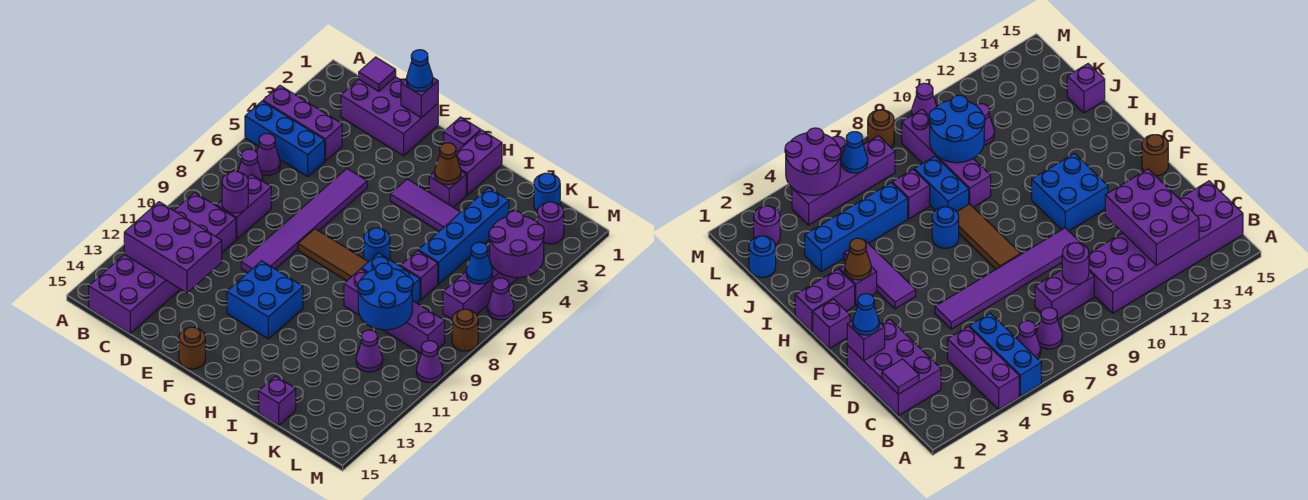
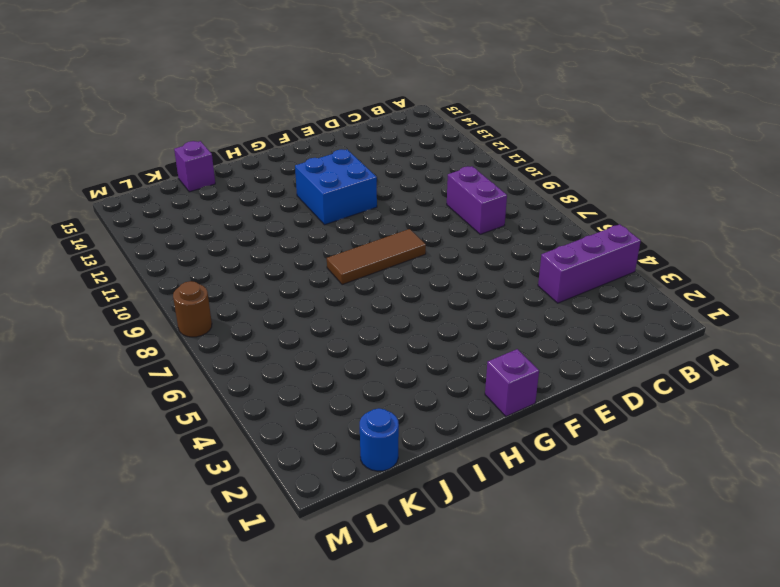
none -> blue 1x3 brick [245,101,325,176]
none -> purple 1x1 cone [257,134,280,175]
none -> purple 1x1 cone [238,149,263,181]
none -> purple 2x6 brick [89,193,236,333]

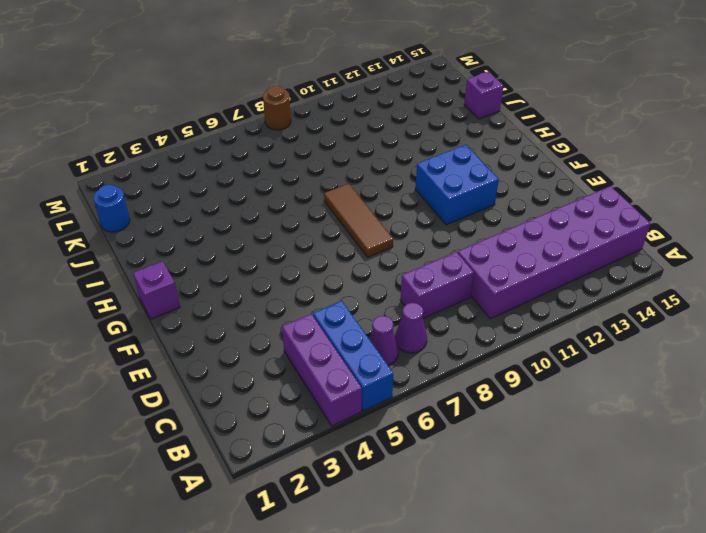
none -> purple 2x3 brick [341,77,438,156]
none -> purple 1x6 tile [241,169,367,273]
none -> brown 1x1 round brick [179,327,205,369]
none -> purple 1x3 tile [390,179,461,231]

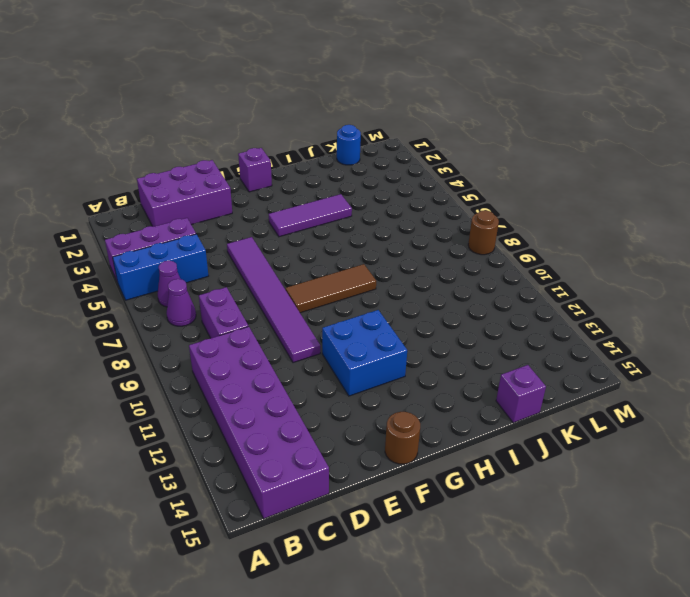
none -> purple 1x2 brick [456,130,502,195]
none -> purple 1x1 brick [429,171,466,207]
none -> blue 1x1 round brick [364,228,390,262]
none -> blue 1x2 brick [362,253,420,303]

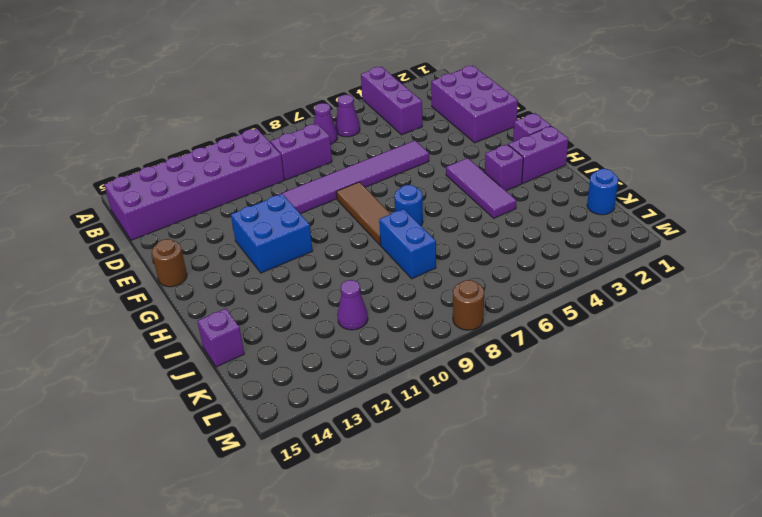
none -> blue 1x3 brick [245,101,325,176]
none -> purple 1x4 brick [344,269,445,353]
none -> blue 1x4 brick [418,188,509,284]
none -> purple 1x1 brick [401,251,438,300]

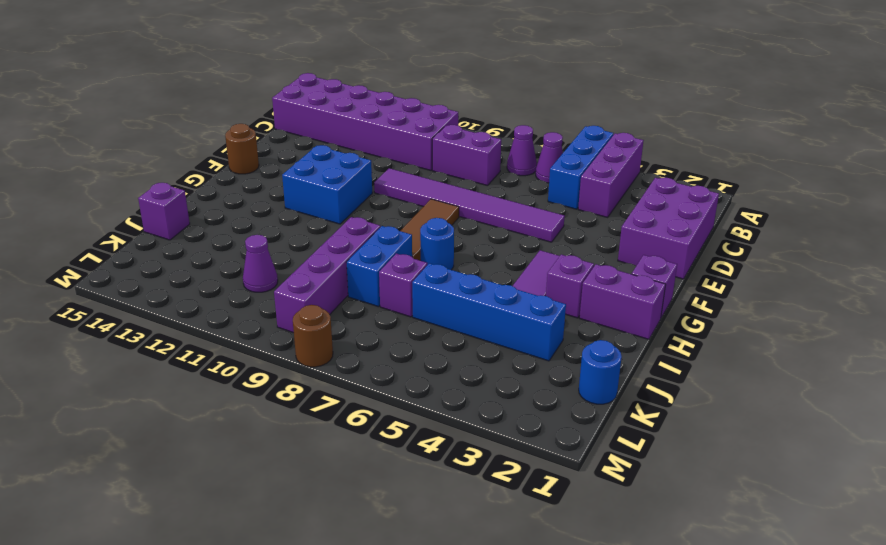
none -> purple 1x1 round brick [537,202,564,244]
none -> purple 1x4 brick [443,251,519,319]
none -> purple 1x1 cone [488,278,514,320]
none -> purple 1x1 cone [416,341,443,382]

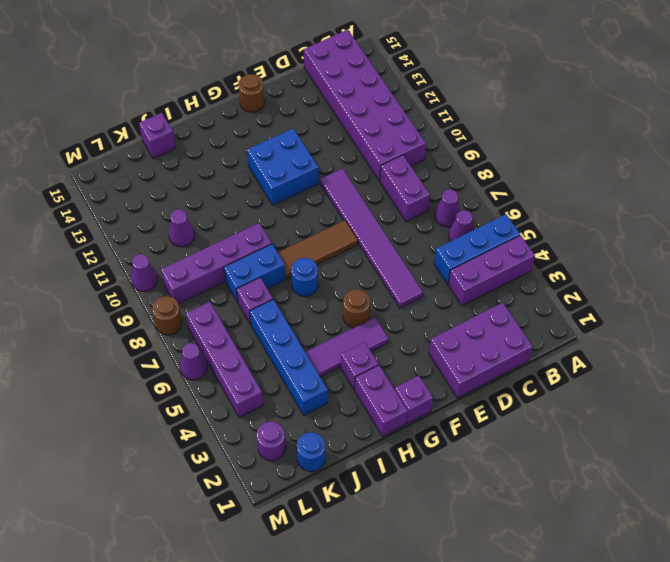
brown 1x1 round brick [343,289,370,328] -> none
none -> purple 2x3 brick [124,202,222,293]
none -> purple 1x1 tile [359,57,396,91]
none -> purple 1x1 round brick [222,171,248,213]
none -> purple 1x1 brick [401,78,438,118]

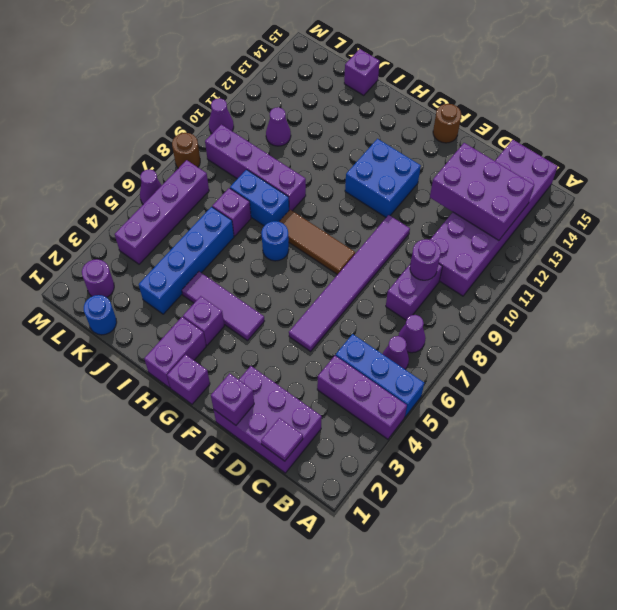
none -> brown 1x1 cone [435,143,461,185]
none -> blue 2x2 round brick [358,263,413,330]
none -> purple 2x2 round brick [489,211,544,277]
none -> blue 1x1 cone [466,242,493,284]

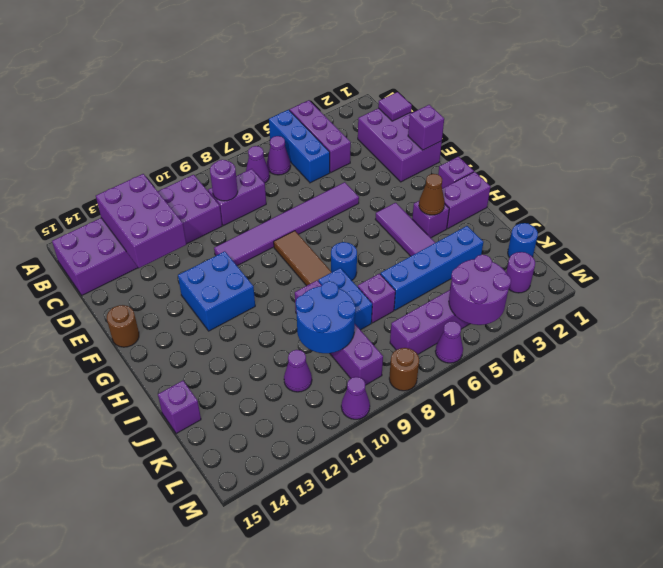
none -> blue 1x1 cone [466,242,493,284]
none -> blue 1x1 cone [407,50,433,91]

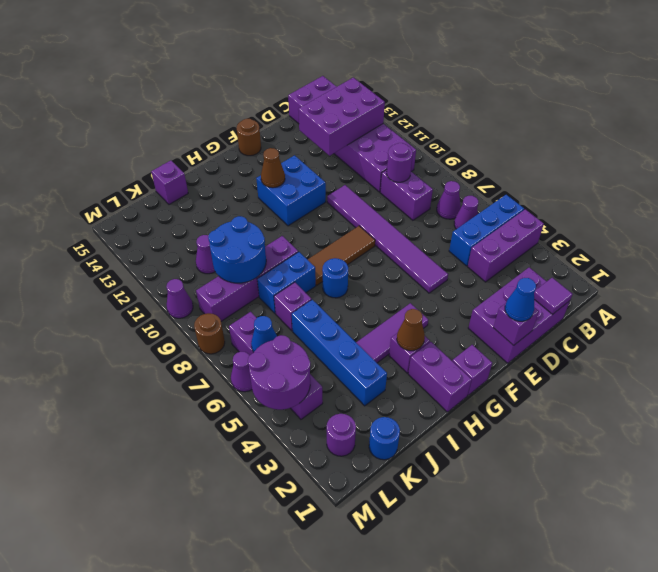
brown 1x1 cone [261,148,285,188] -> none

